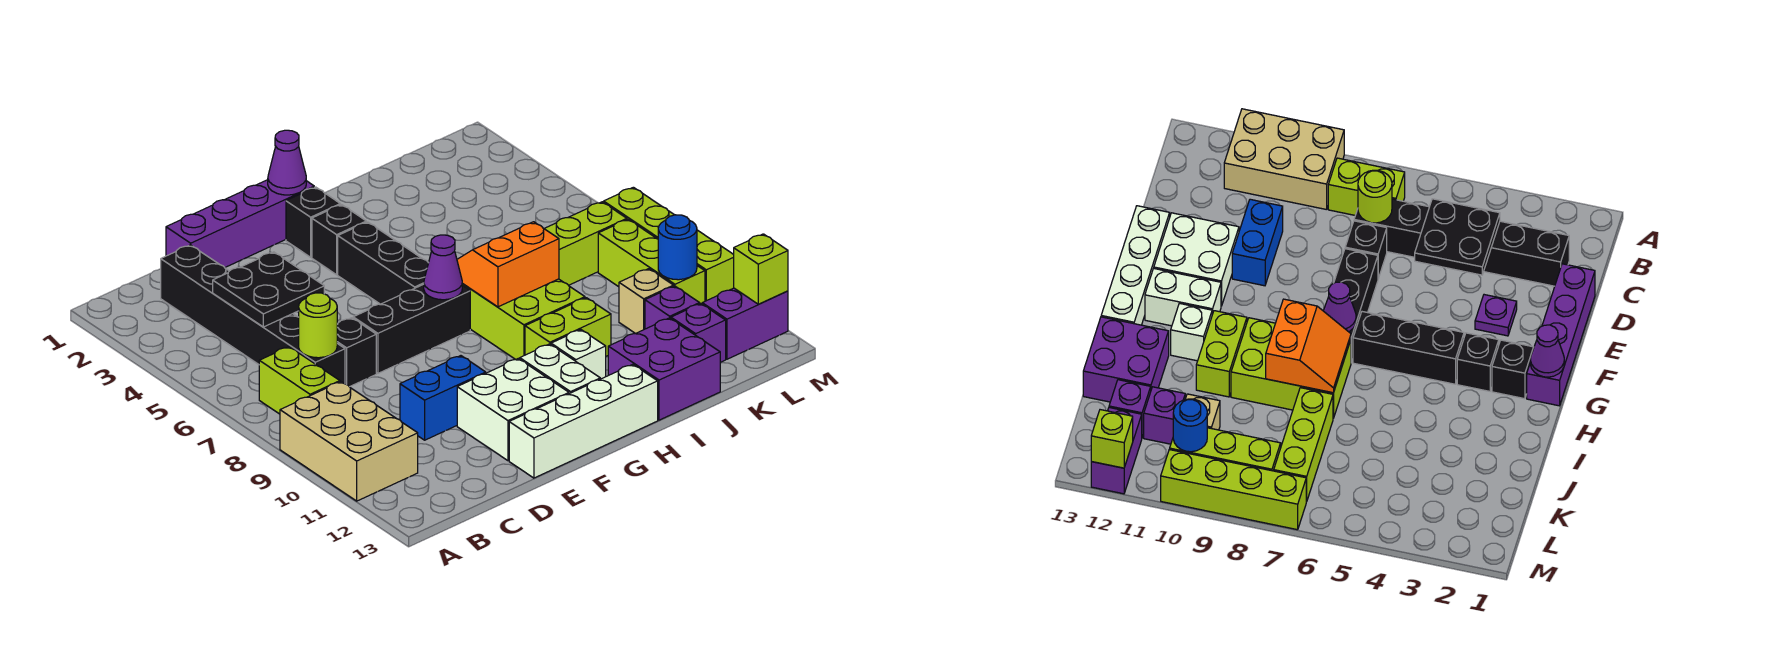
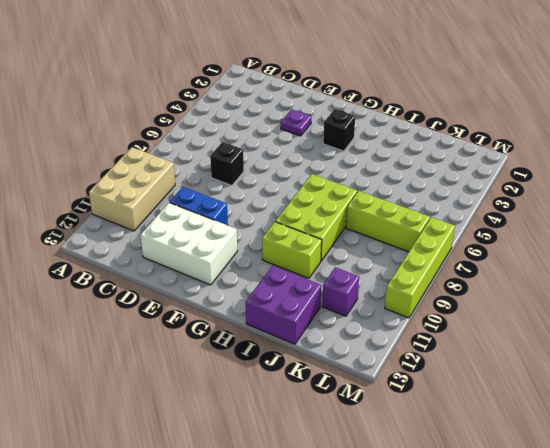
white 2x3 brick [140,203,237,285] -> white 2x2 brick [457,359,569,461]
none -> lime 1x2 brick [259,347,340,414]
none -> black 1x6 brick [161,245,345,384]
none -> purple 1x4 brick [166,180,314,267]
none -> black 1x3 brick [353,284,470,373]

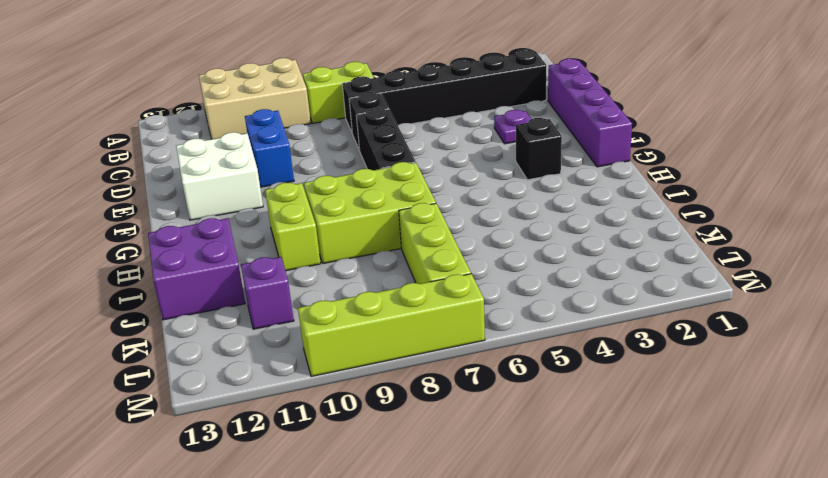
none -> white 1x4 brick [509,364,658,478]
none -> black 1x1 brick [286,187,340,257]
none -> black 1x3 brick [338,222,428,304]
none -> white 1x2 brick [520,344,600,394]

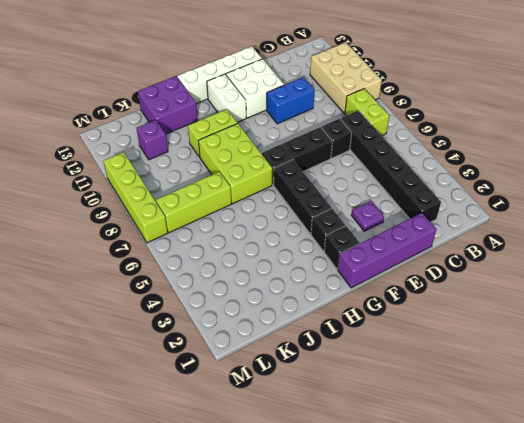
none -> white 1x1 brick [551,330,606,379]
none -> tan 1x1 brick [619,269,674,334]
none -> purple 1x1 brick [671,304,726,362]
none -> lime 1x3 brick [598,219,705,304]

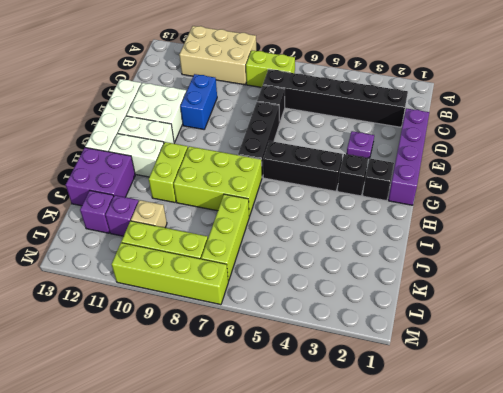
white 1x2 brick [109,134,164,177] -> white 1x1 brick [551,330,606,379]
none -> purple 1x2 brick [702,288,788,359]
none -> black 2x2 plate [213,252,324,327]
none -> lime 1x1 round brick [299,293,337,358]
none -> purple 1x1 cone [268,130,306,195]

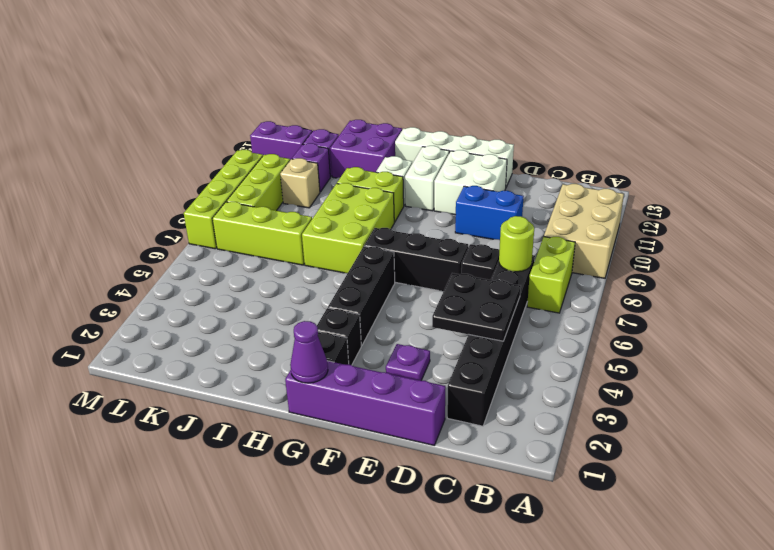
none -> purple 1x1 cone [424,235,462,300]
none -> orange 2x2 slope [457,222,559,307]
none -> blue 1x1 round brick [658,215,697,280]
none -> lime 1x1 brick [734,234,788,304]

